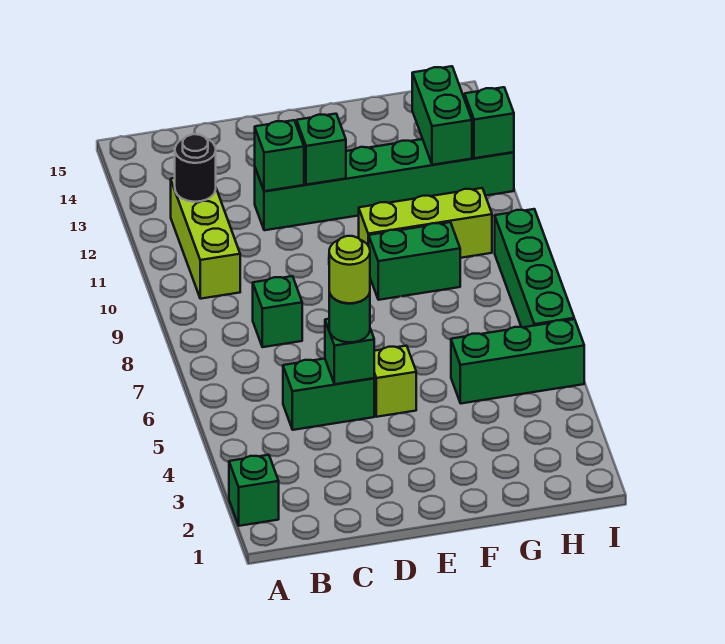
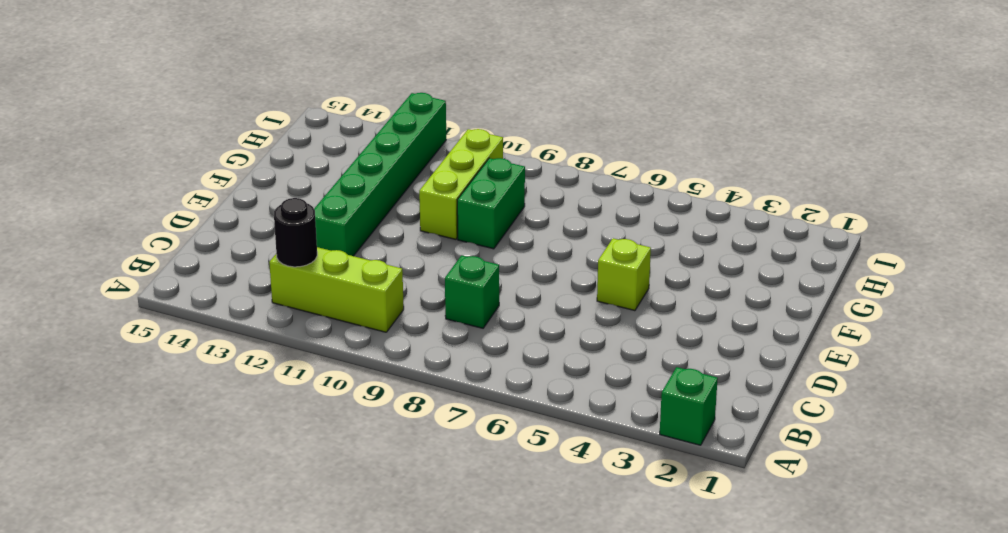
none -> green 1x2 brick [283,359,374,430]
none -> green 1x3 brick [451,319,584,403]
none -> green 1x4 brick [495,209,574,327]

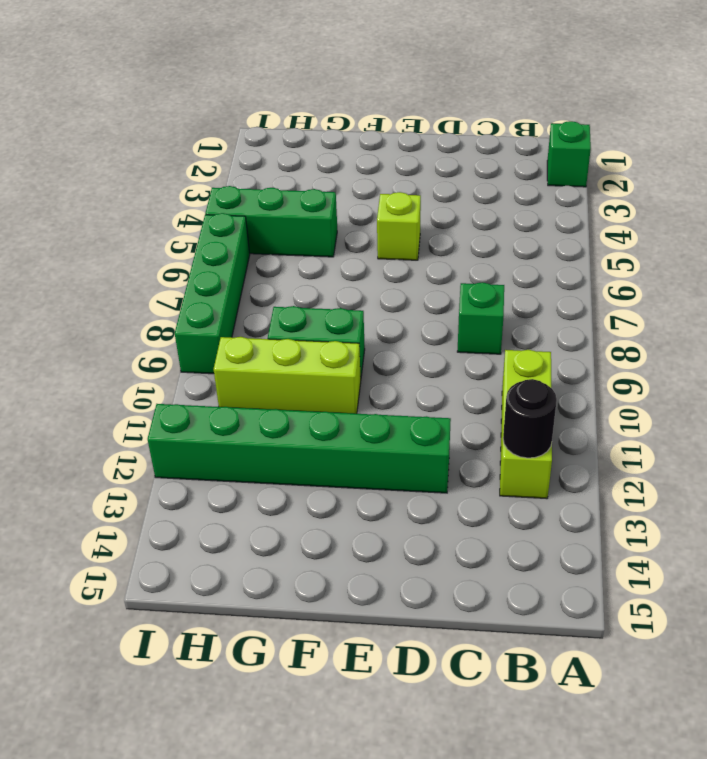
none -> green 1x2 brick [283,359,374,430]
none -> green 1x1 brick [325,319,374,384]
none -> green 1x1 brick [255,120,304,191]

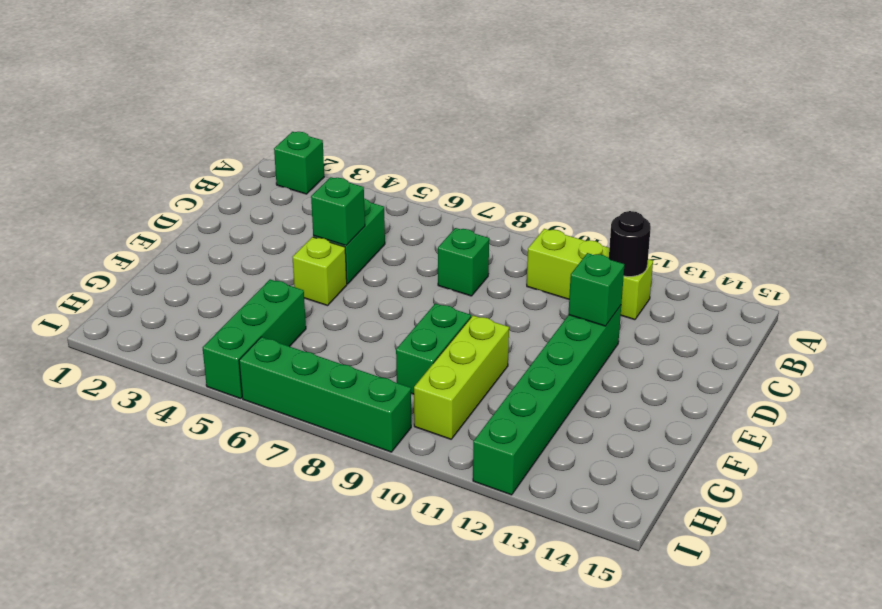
none -> green 1x1 brick [297,114,346,185]
none -> green 1x2 brick [412,66,472,165]
none -> green 1x1 brick [465,87,514,158]

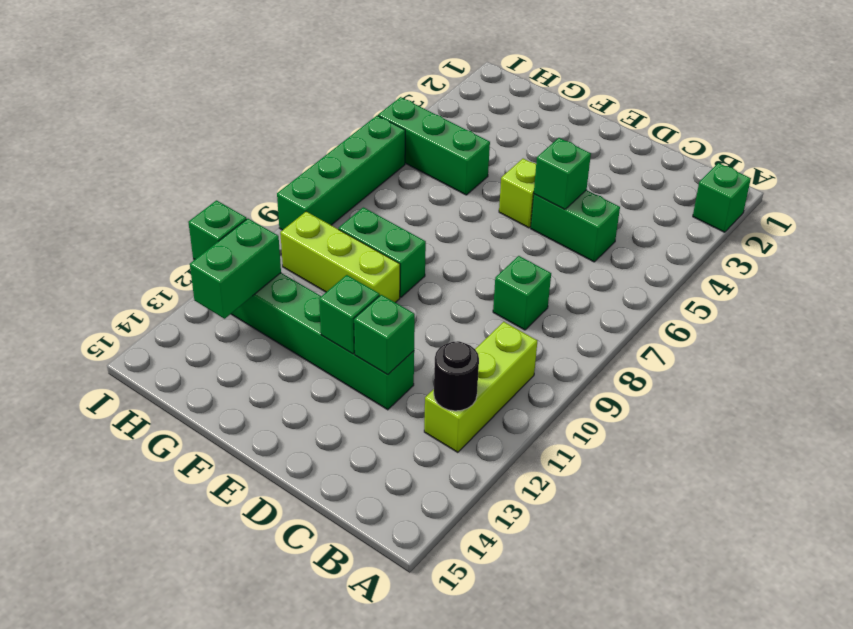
none -> green 1x1 round brick [329,292,370,342]
none -> lime 1x1 round brick [329,236,370,303]

